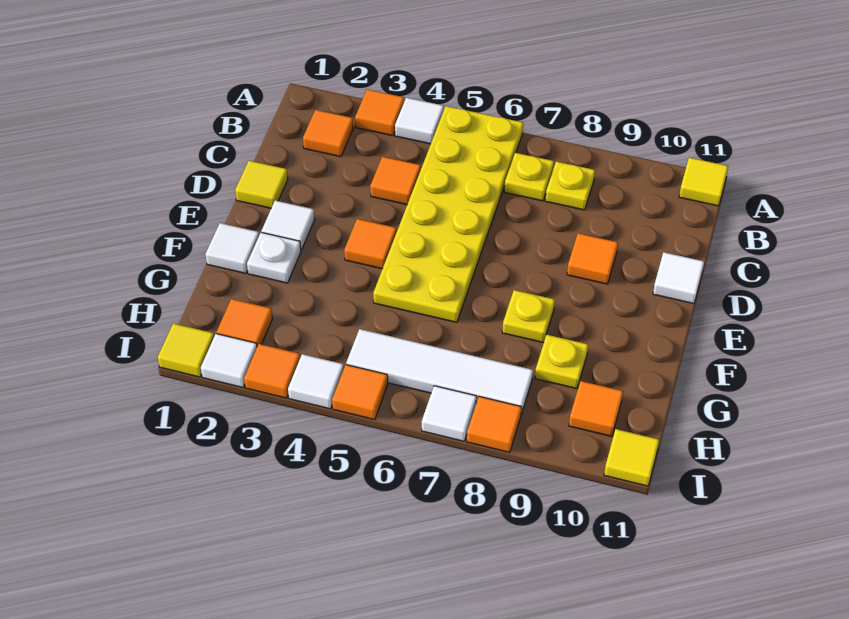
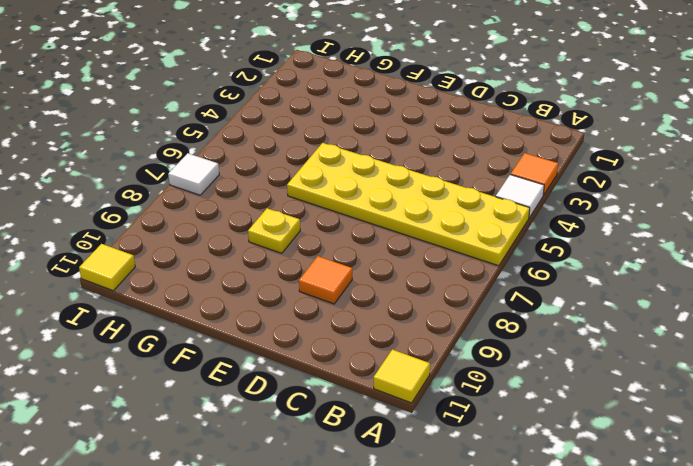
none -> orange 1x1 tile [303,110,353,157]
none -> yellow 1x1 plate [504,153,554,201]
none -> yellow 1x1 plate [545,162,595,210]

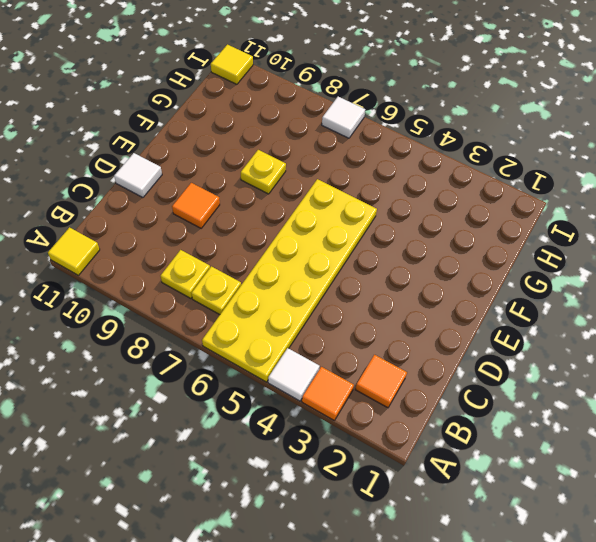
none -> orange 1x1 tile [370,157,421,204]
none -> yellow 1x1 tile [235,161,288,208]
none -> white 1x1 tile [261,201,315,250]

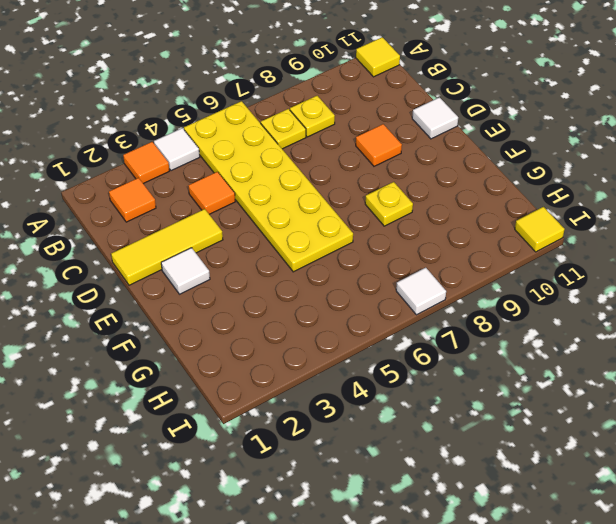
yellow 1x3 tile [111,209,223,285] -> yellow 1x1 tile [235,161,288,208]
none -> orange 1x1 tile [344,219,396,269]
none -> white 1x1 tile [205,223,259,273]
none -> white 1x1 plate [247,232,301,283]

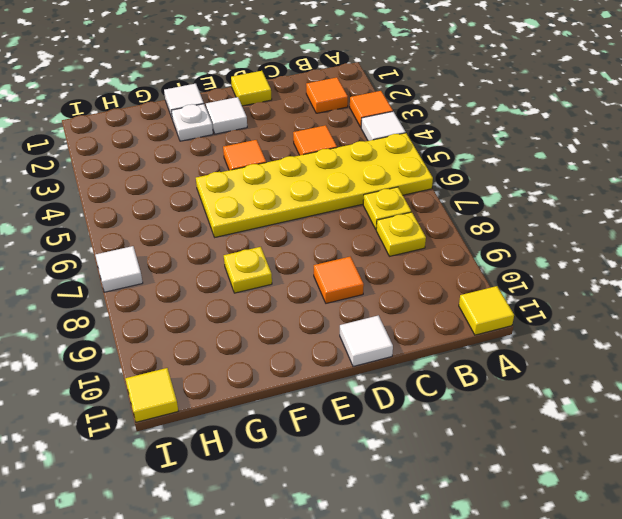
none -> yellow 1x1 plate [535,335,588,389]
none -> orange 1x1 tile [217,299,273,346]
none -> white 1x4 tile [346,329,533,415]

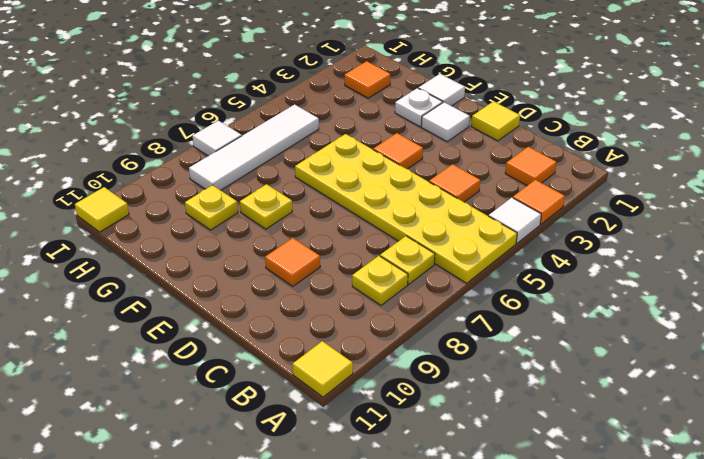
none -> white 1x1 tile [653,252,704,304]
none -> orange 1x1 tile [569,381,623,436]
none -> yellow 1x1 tile [158,323,214,377]

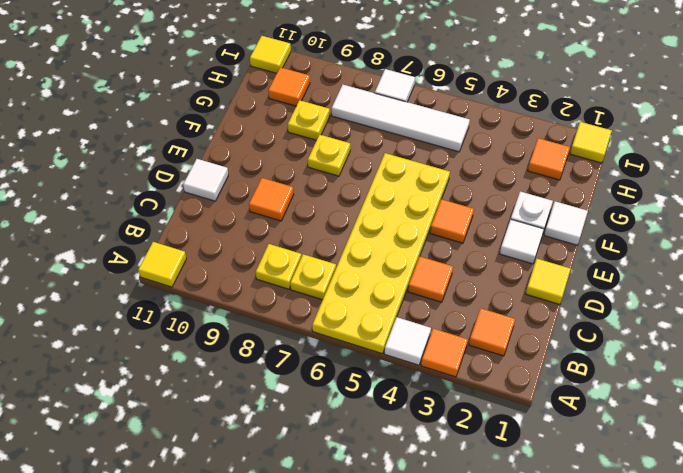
none -> white 1x1 tile [201,334,257,387]
none -> orange 1x1 tile [244,344,300,398]
none -> white 1x1 tile [288,354,344,409]

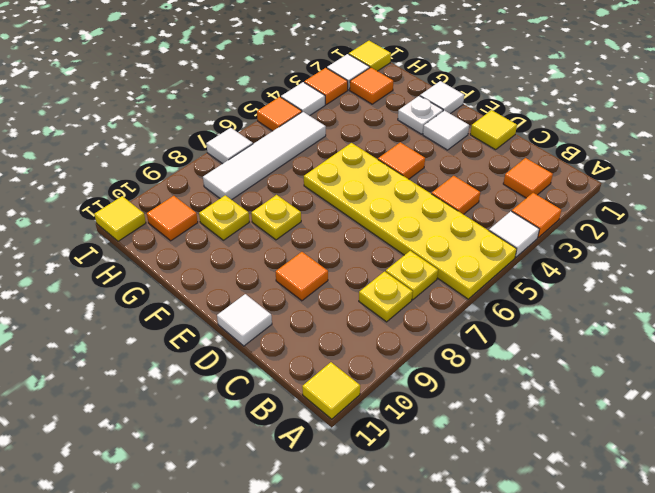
none -> orange 1x1 tile [467,397,522,452]

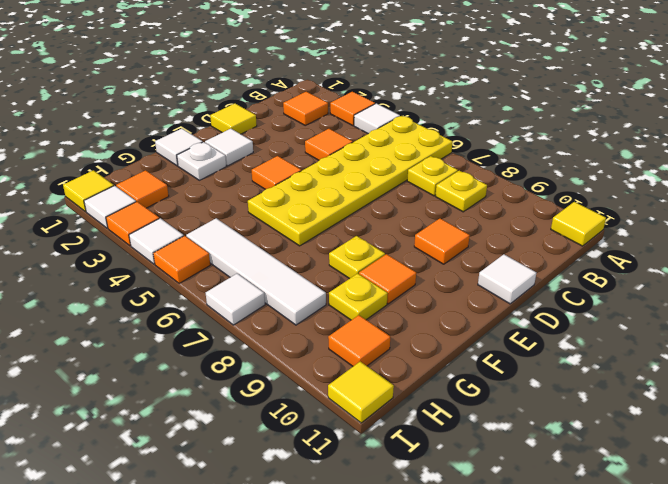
orange 1x1 tile [359,254,416,304] -> orange 1x1 tile moved to [467,397,522,452]

